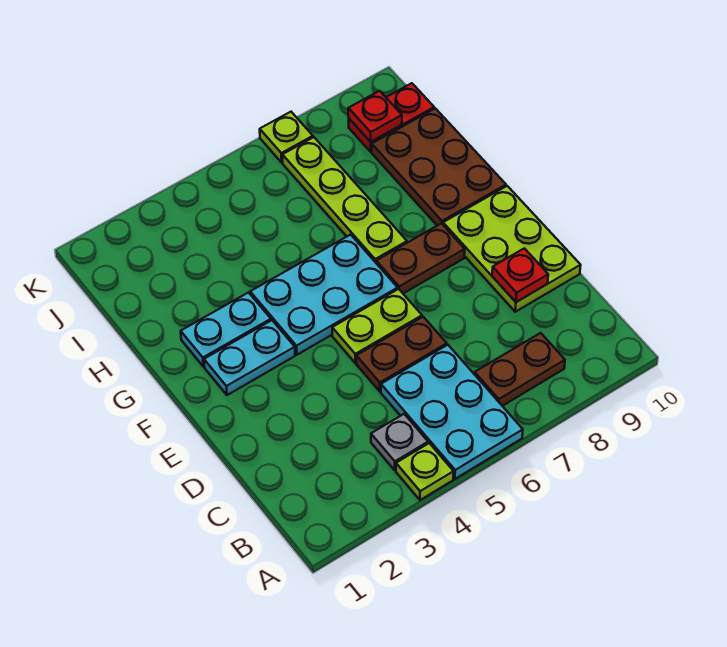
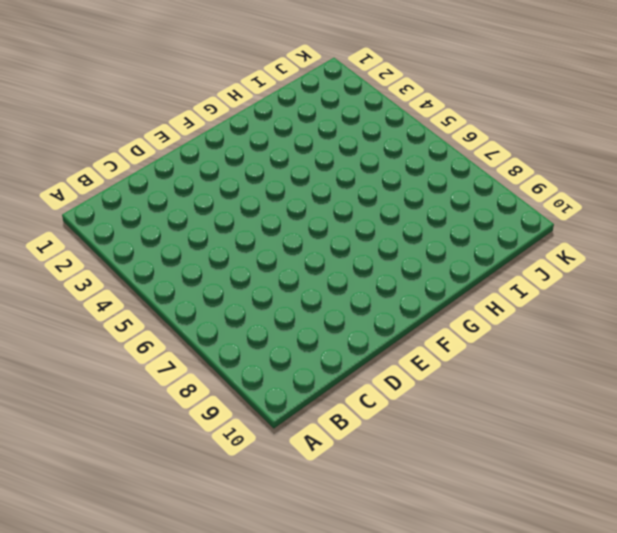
none -> lime 1x1 plate [396,443,454,500]
none -> cyan 2x3 plate [381,345,523,479]
none -> grey 1x1 plate [371,414,428,470]

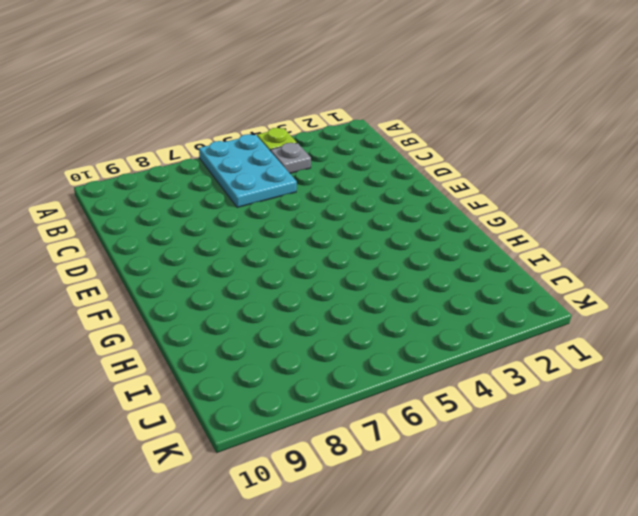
none -> brown 1x2 plate [475,333,565,406]
none -> brown 1x2 plate [356,317,447,391]
none -> lime 2x3 plate [443,186,581,312]

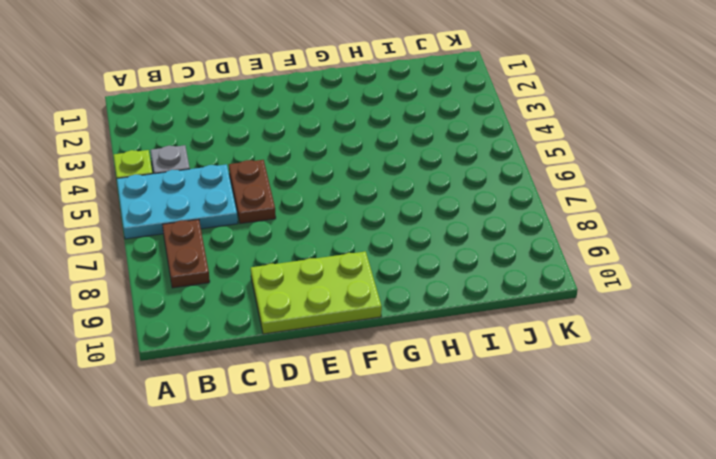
none -> lime 1x2 plate [332,289,422,363]
none -> cyan 1x2 plate [204,320,295,395]
none -> cyan 2x3 plate [250,235,398,355]

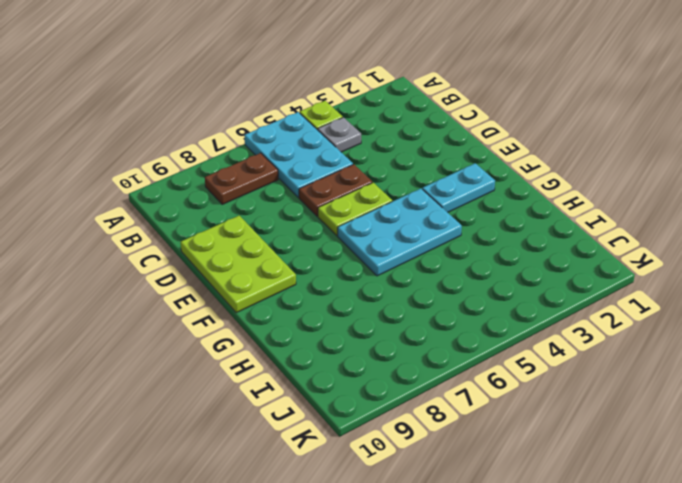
none -> brown 1x2 plate [376,223,465,294]
none -> cyan 1x2 plate [181,293,271,367]
none -> lime 1x4 plate [282,137,407,262]

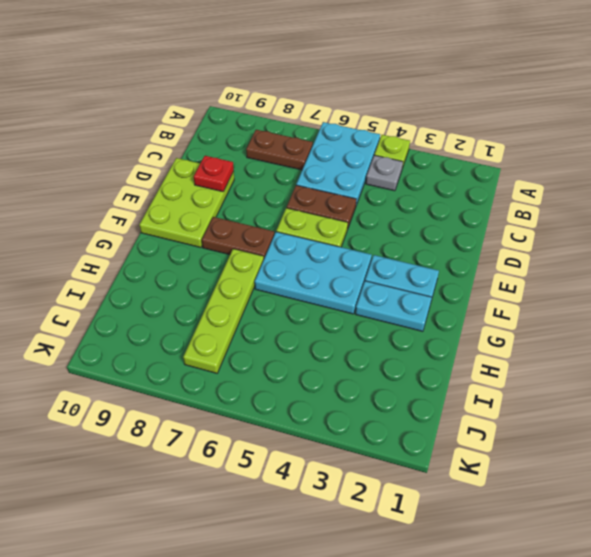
none -> brown 2x3 plate [372,108,506,226]
none -> red 1x2 plate [349,83,434,152]
none -> lime 1x1 plate [260,112,313,162]

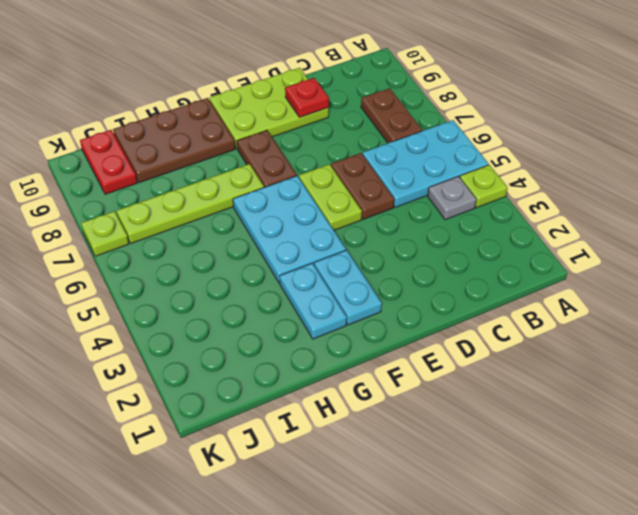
none -> red 1x1 plate [348,91,402,142]

